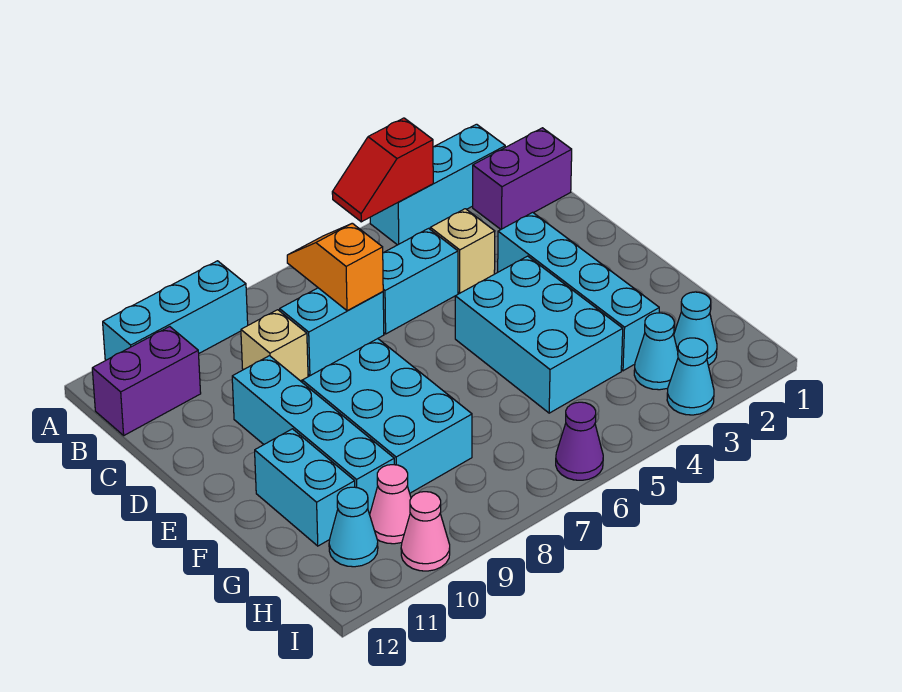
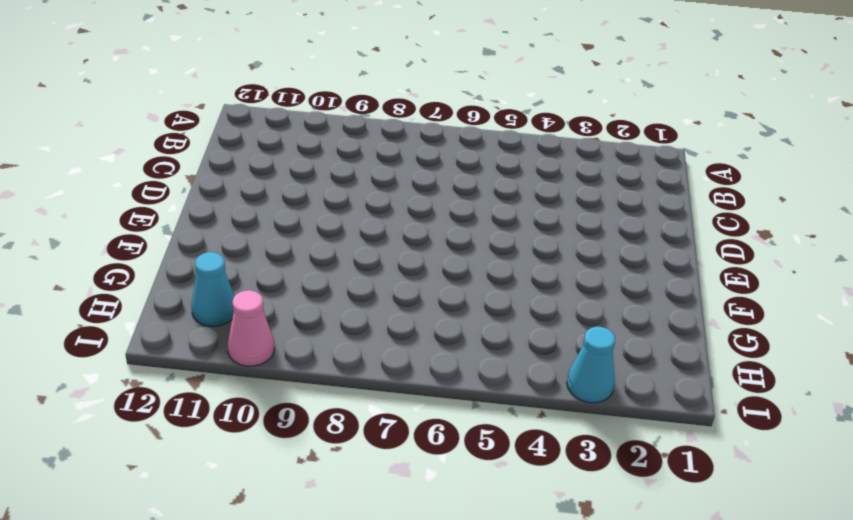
none -> cyan 1x3 brick [370,124,505,245]
none -> cyan 1x3 brick [103,261,248,360]
none -> purple 1x2 brick [473,128,572,229]

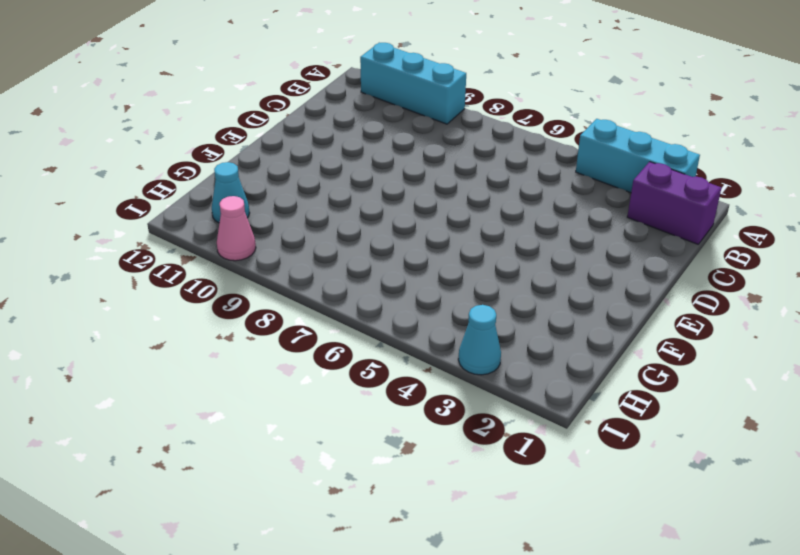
none -> purple 1x2 brick [92,327,201,435]
none -> tan 1x1 brick [430,209,495,293]
none -> cyan 1x2 brick [383,228,458,334]

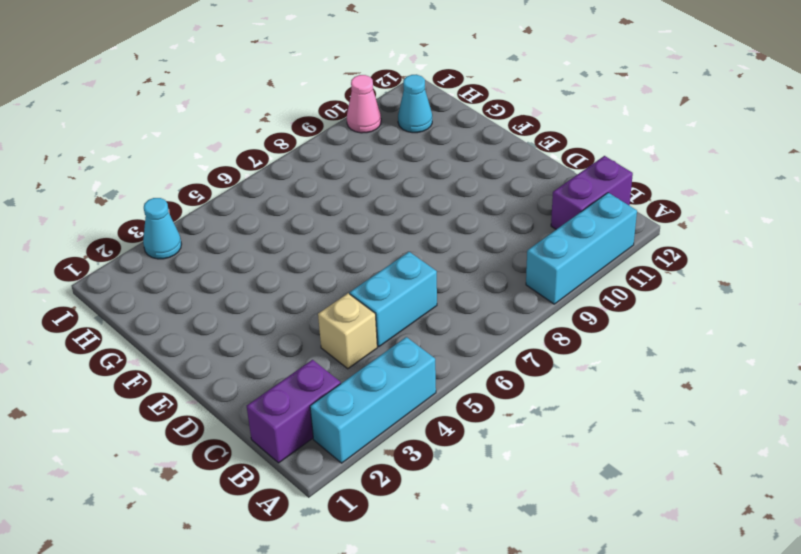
none -> cyan 1x2 brick [280,288,384,376]
none -> tan 1x1 brick [241,310,308,381]
none -> cyan 1x4 brick [498,212,659,371]

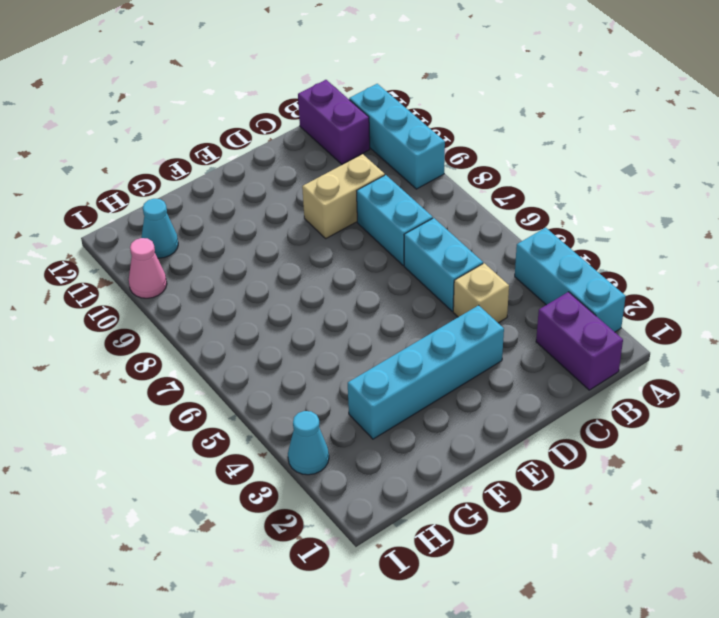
tan 1x2 brick [302,154,385,238] -> tan 1x1 brick [241,310,308,381]
none -> cyan 1x4 brick [232,356,394,514]
none -> cyan 2x3 brick [455,256,623,413]
none -> cyan 2x3 brick [302,339,472,493]

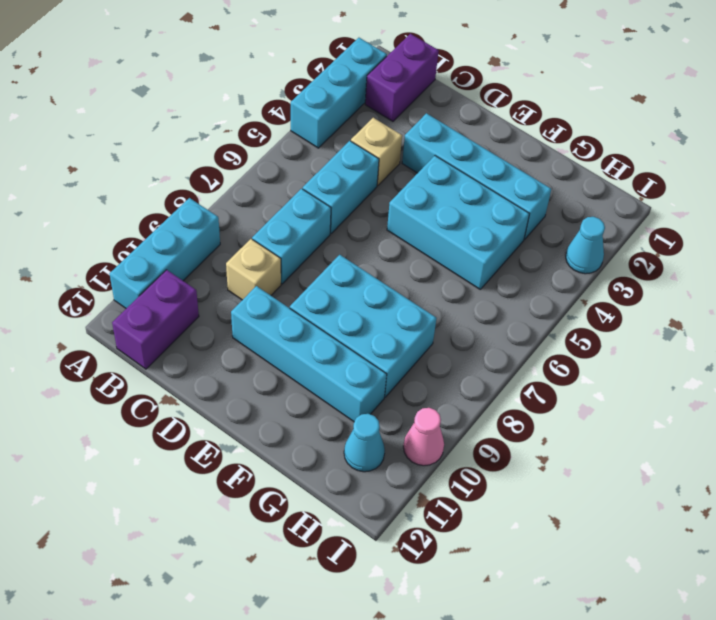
none -> cyan 1x2 brick [255,429,355,546]
none -> cyan 1x1 cone [674,292,717,365]
none -> cyan 1x1 cone [634,313,678,390]

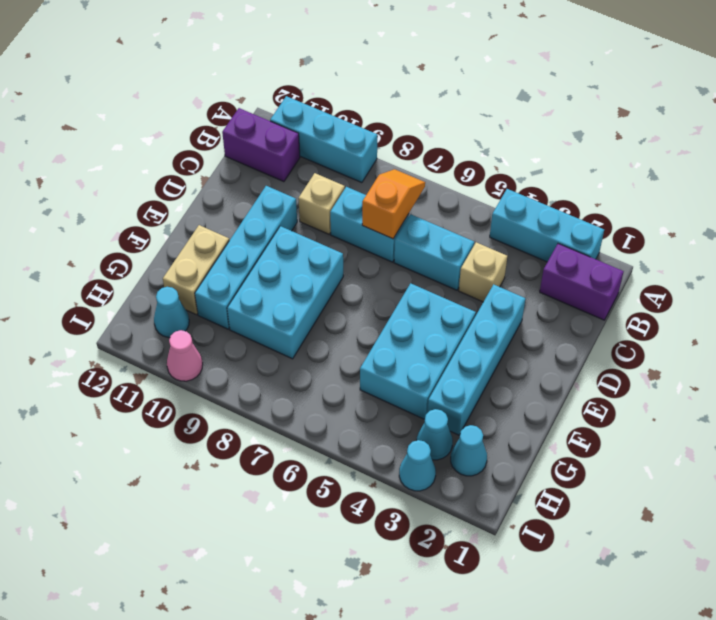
tan 1x2 brick [163,225,229,315] -> cyan 1x2 brick [255,429,355,546]
none -> pink 1x1 cone [370,465,411,544]
none -> purple 1x1 cone [556,402,603,480]
none -> red 1x2 slope [332,118,433,222]

